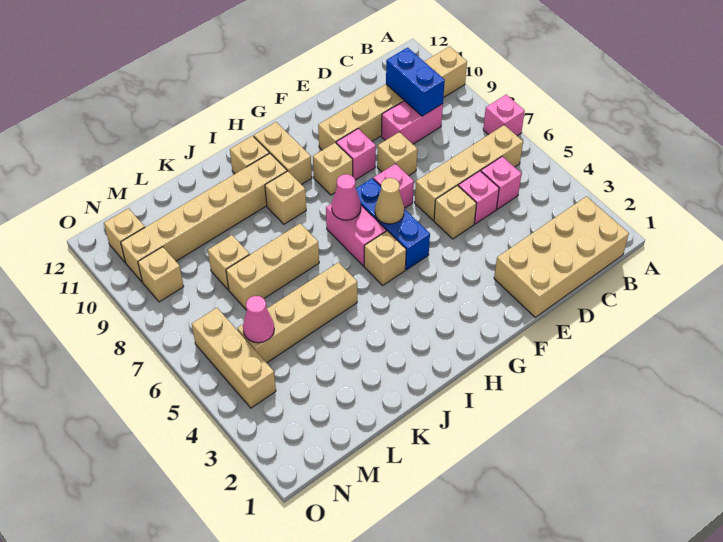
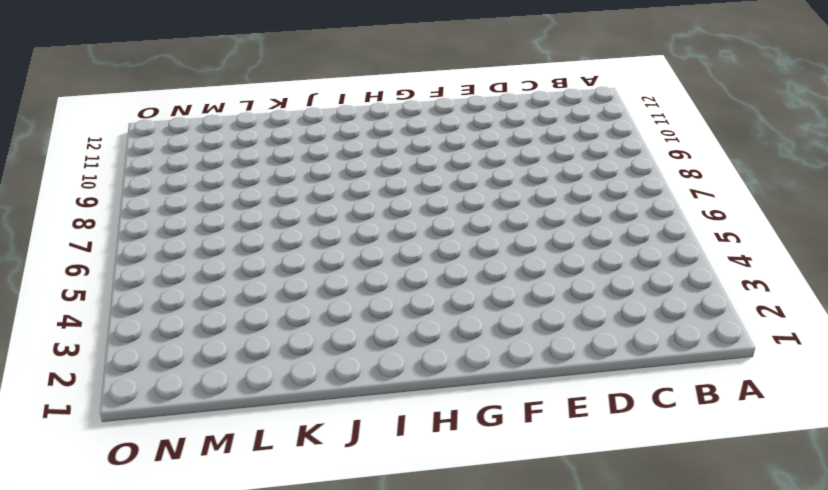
none -> pink 1x1 brick [483,95,525,136]
none -> tan 1x6 brick [318,46,467,150]
none -> tan 2x4 brick [494,196,629,317]

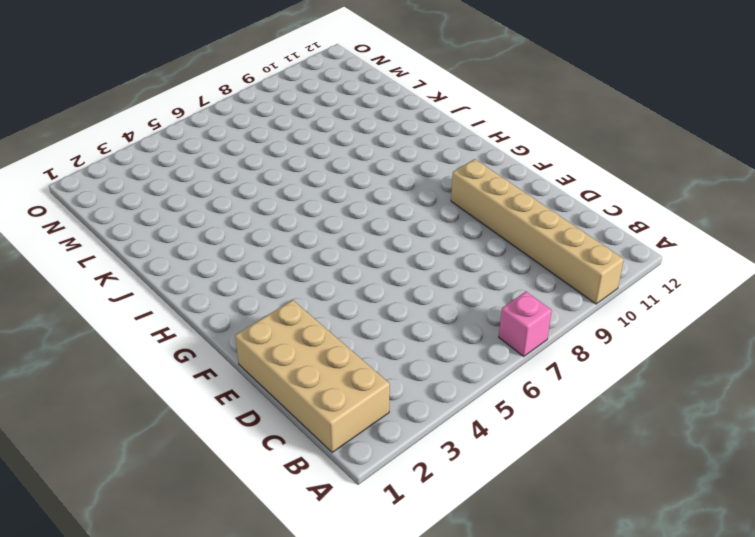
none -> tan 1x4 brick [415,125,523,220]
none -> pink 1x1 brick [481,156,521,209]
none -> pink 1x2 brick [381,101,443,144]

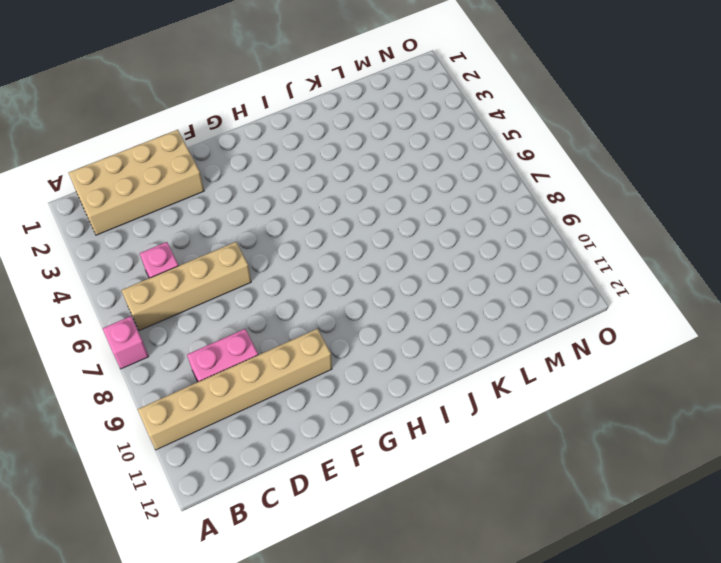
none -> pink 1x1 brick [458,171,499,224]
none -> tan 1x1 brick [434,185,477,239]
none -> tan 1x1 brick [377,132,417,176]

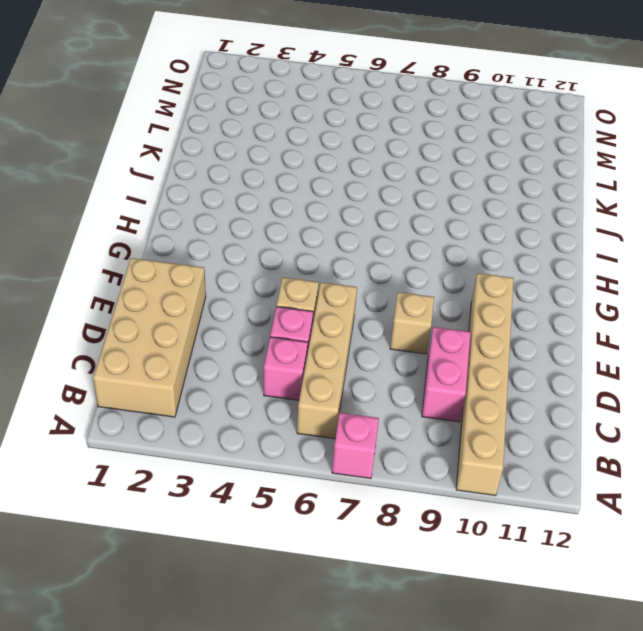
none -> pink 1x1 brick [373,164,414,208]
none -> pink 1x1 brick [336,129,376,180]
none -> blue 1x3 brick [356,178,430,270]

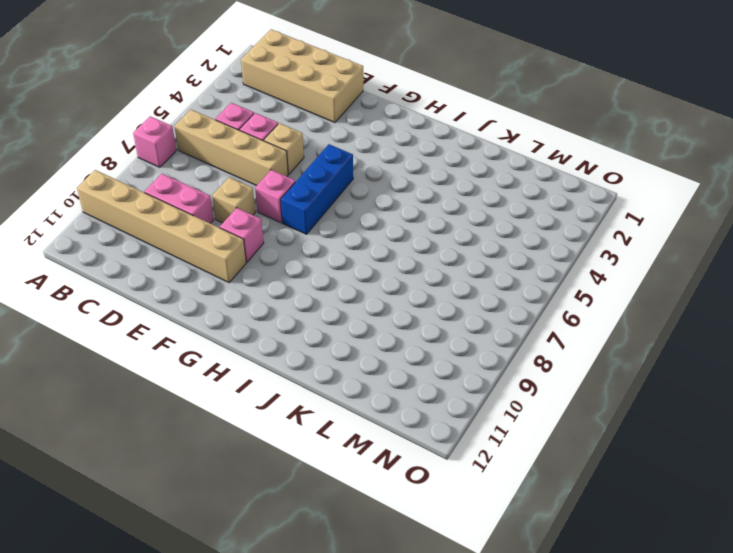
none -> tan 1x1 brick [313,143,353,195]
none -> tan 1x1 brick [364,231,406,285]
none -> pink 1x2 brick [326,204,386,266]

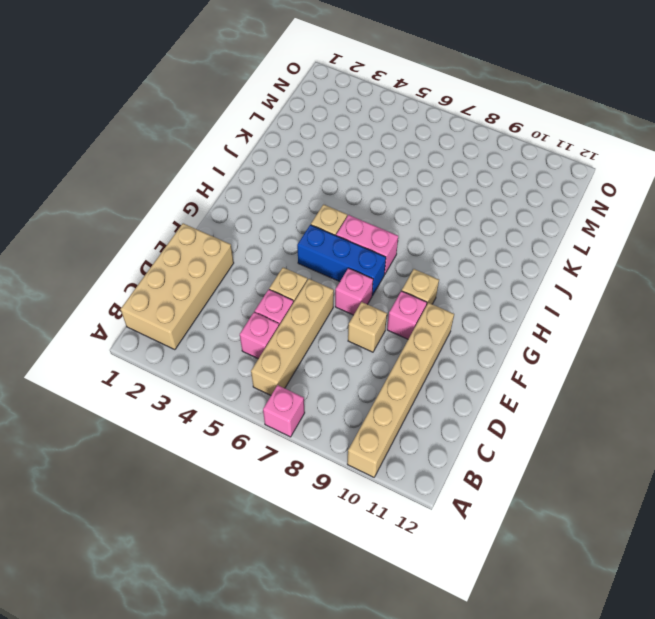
none -> pink 1x2 brick [381,101,443,144]
none -> tan 1x2 brick [254,122,312,185]
none -> tan 1x1 brick [265,171,306,224]

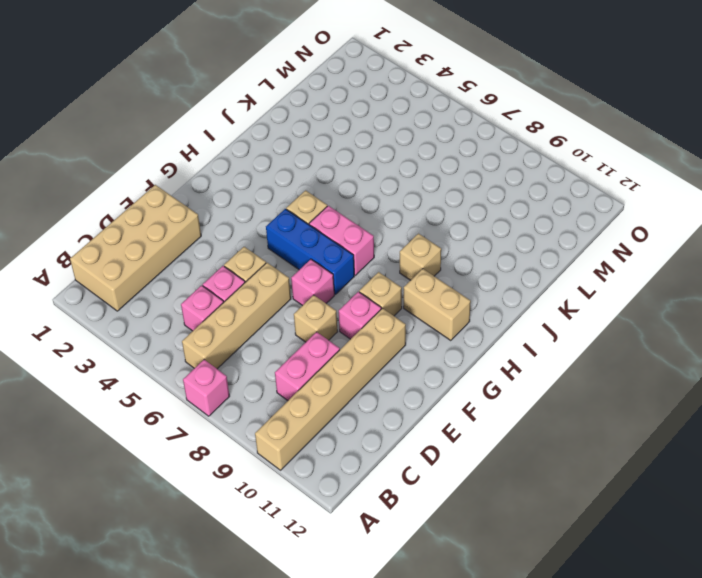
none -> tan 1x6 brick [121,153,287,282]
none -> tan 1x1 brick [230,136,269,174]
none -> tan 1x4 brick [237,262,357,363]

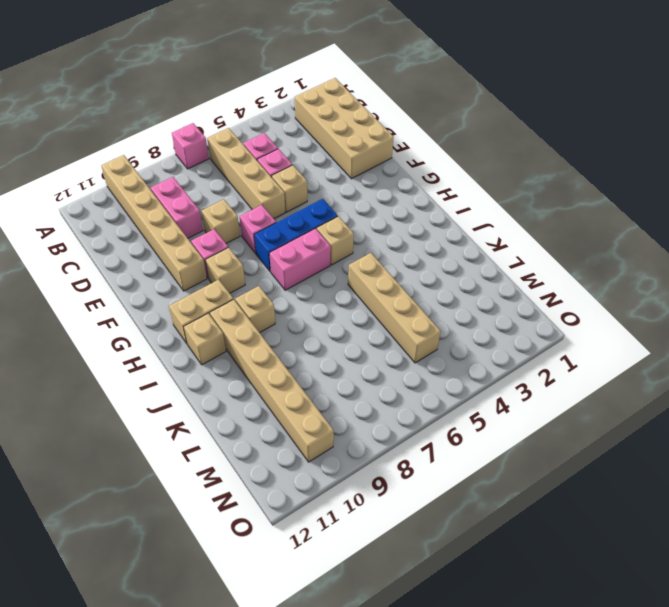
none -> tan 1x3 brick [226,223,319,309]
none -> tan 1x1 brick [208,235,250,290]
none -> tan 1x3 brick [192,308,276,408]

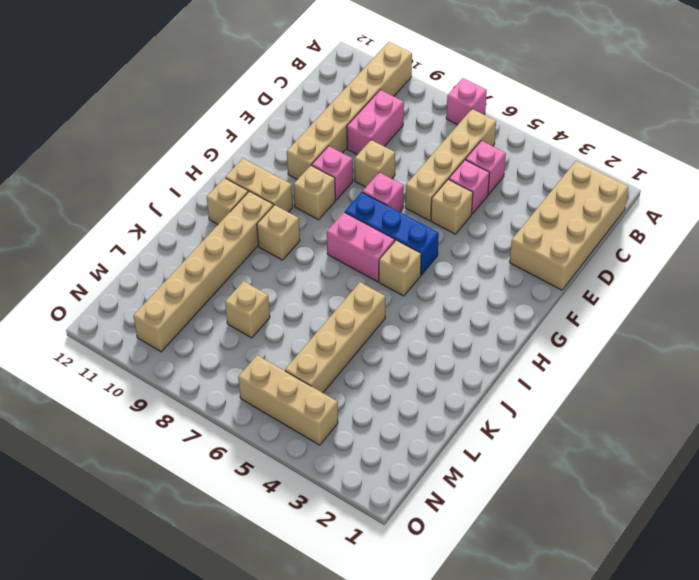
none -> tan 1x3 brick [226,223,319,309]
none -> tan 1x1 brick [138,247,184,302]
none -> tan 1x1 brick [104,208,145,262]

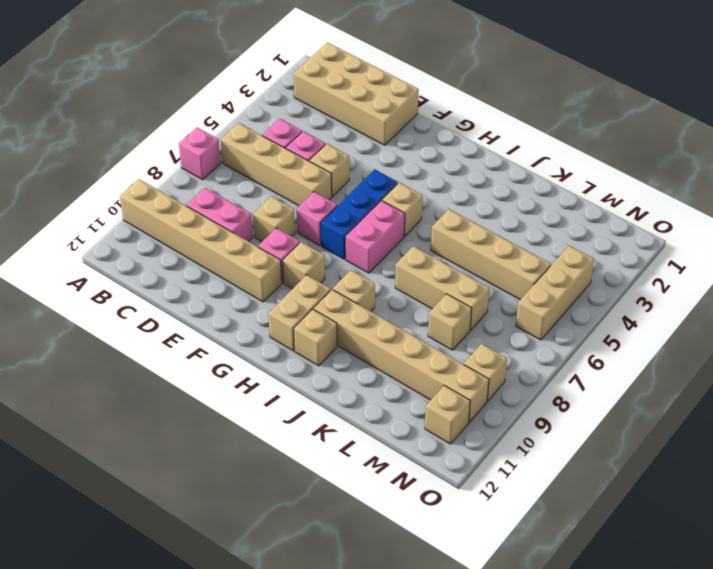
none -> blue 1x2 brick [386,48,445,116]
none -> tan 1x1 cone [375,178,404,224]
none -> pink 1x1 cone [332,174,361,220]

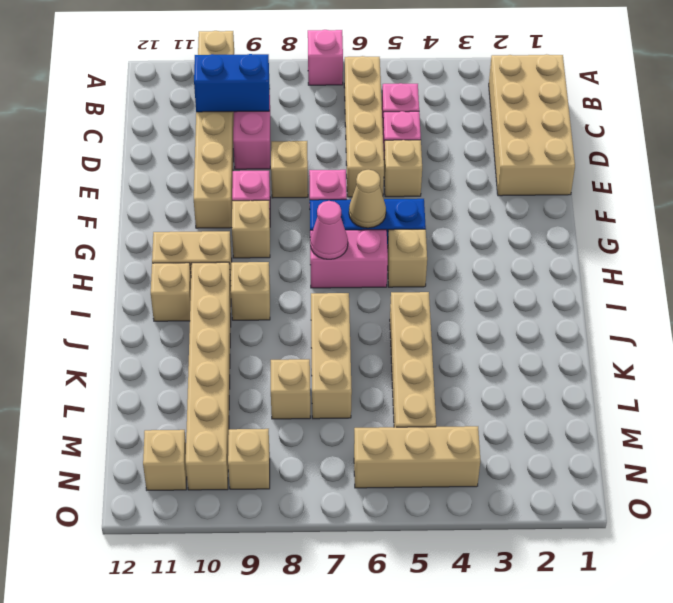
none -> pink 1x1 cone [243,296,274,343]

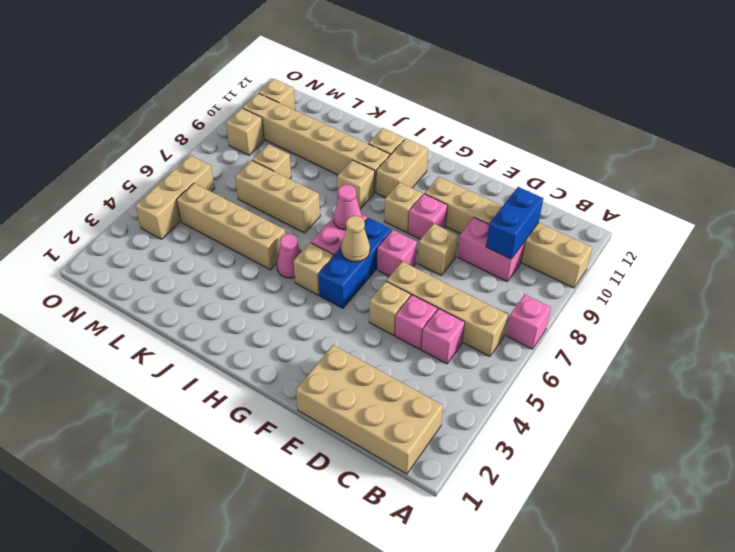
pink 1x1 cone [277,234,301,278] -> pink 1x1 cone moved to [243,296,274,343]

